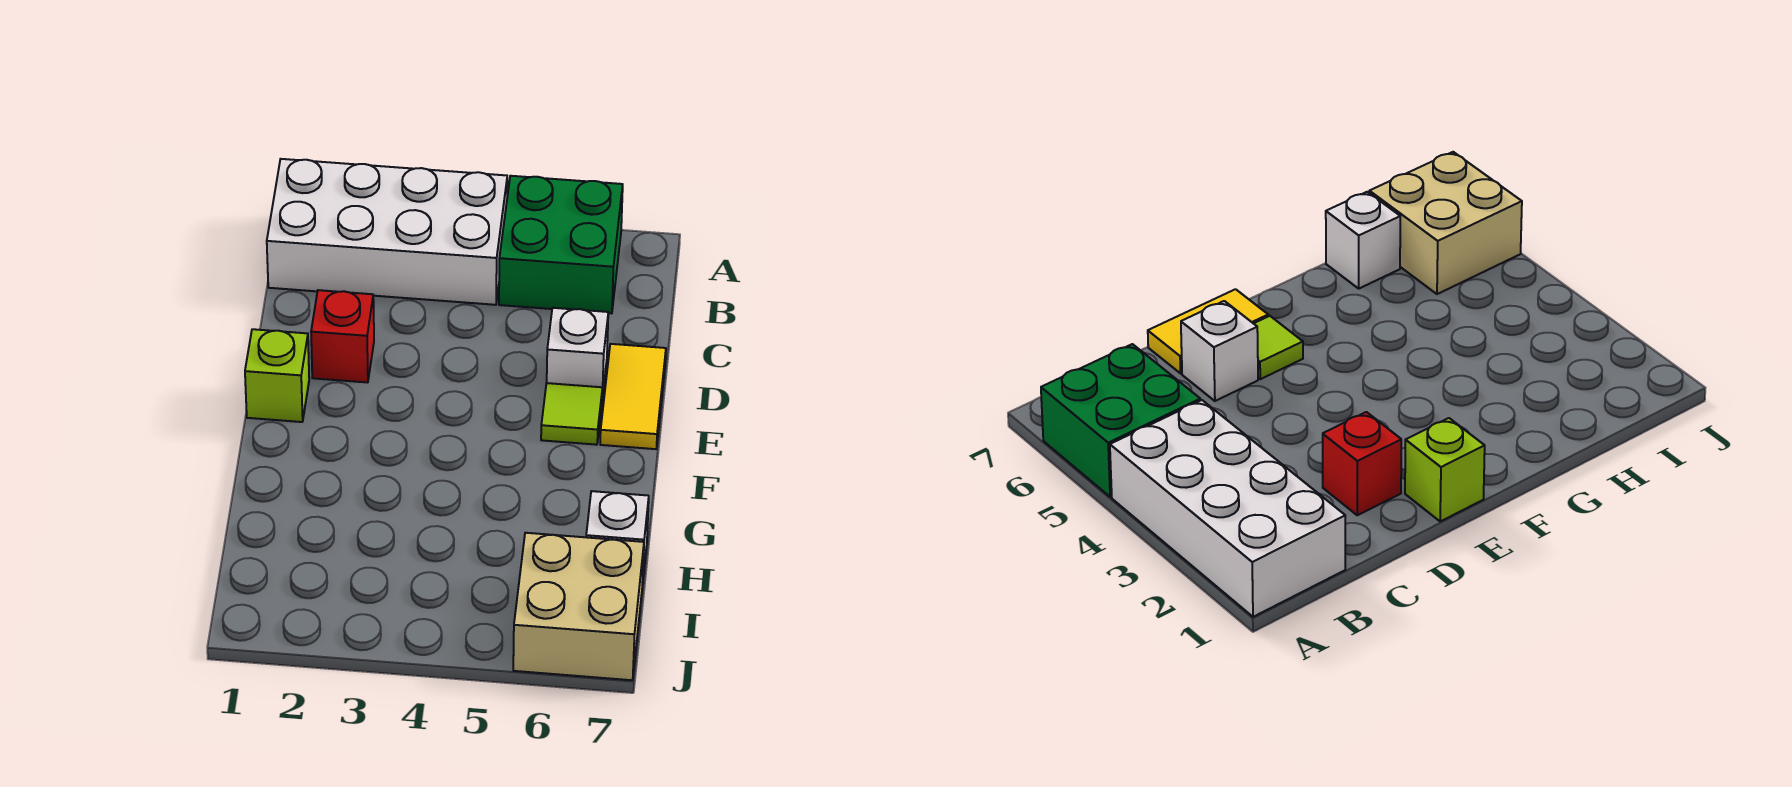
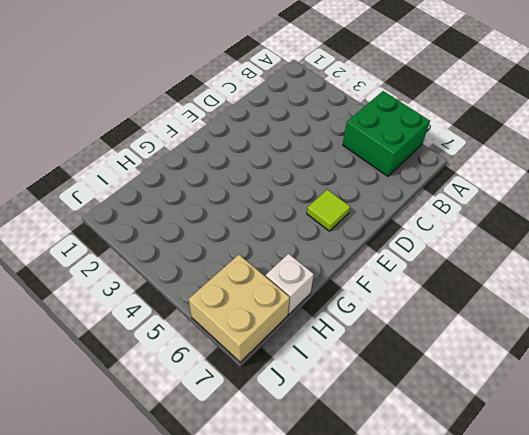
none -> white 2x4 brick [267,159,507,305]
none -> red 1x1 brick [311,290,374,383]

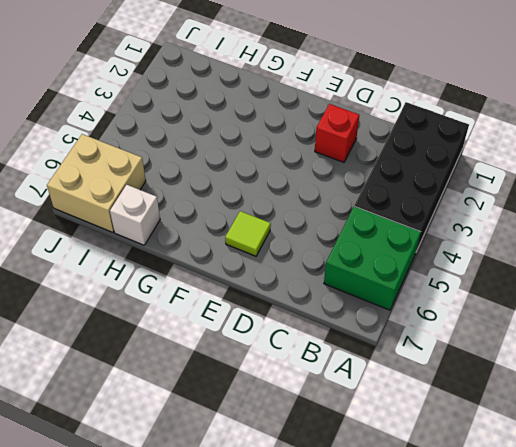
black 2x4 brick [355,102,469,251] -> white 2x4 brick [267,159,507,305]
none -> white 1x1 brick [547,308,608,398]
none -> yellow 1x2 tile [600,344,666,449]

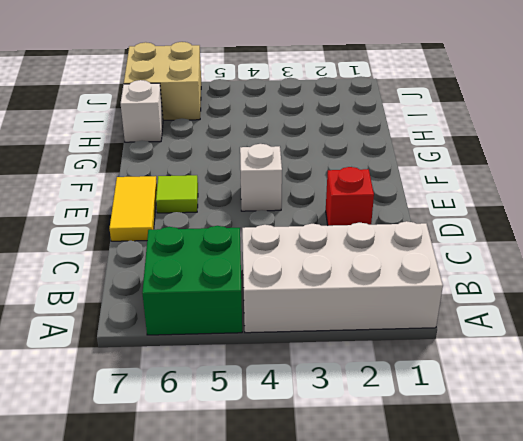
white 1x1 brick [240,144,282,211] -> white 1x1 brick moved to [547,308,608,398]
none -> lime 1x1 brick [245,329,309,422]

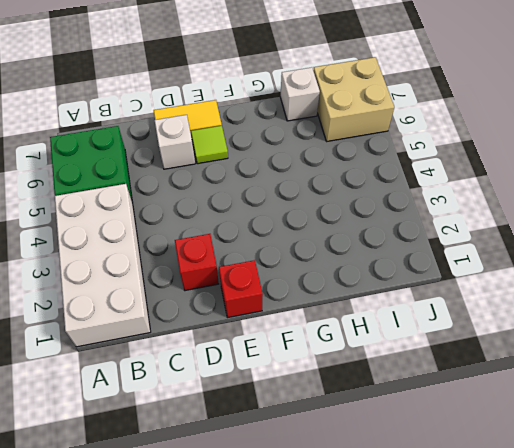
red 1x1 brick [219,260,263,318] -> lime 1x1 brick [245,329,309,422]

